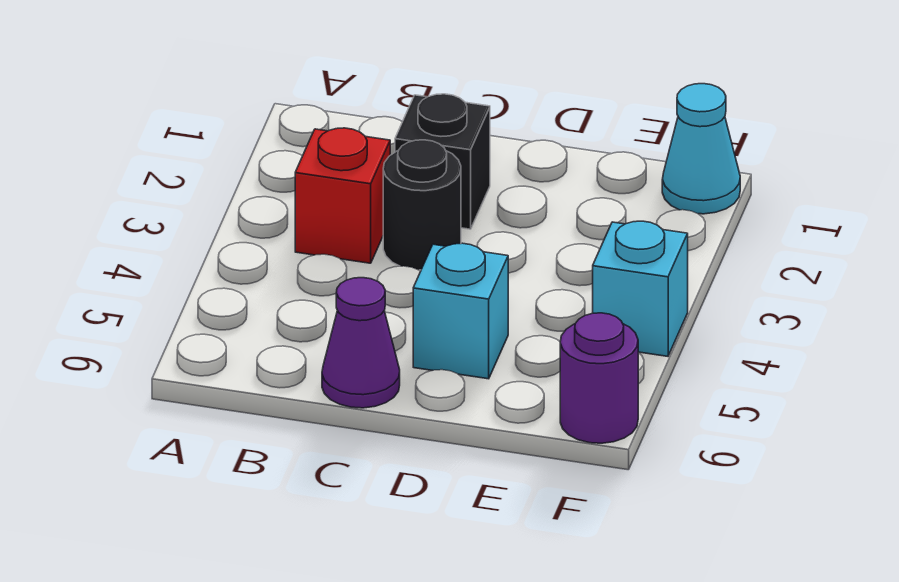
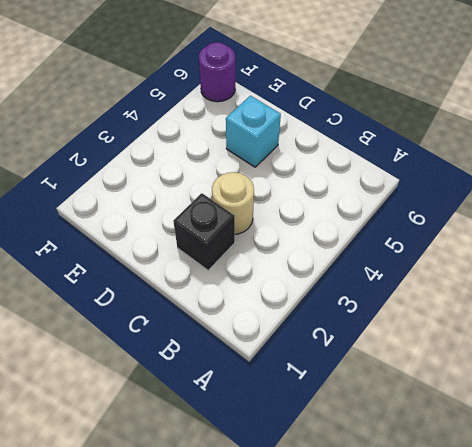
tan 1x1 round brick [212,172,254,234] -> black 1x1 round brick [383,140,461,270]
none -> red 1x1 brick [295,128,390,263]
none -> purple 1x1 cone [322,278,400,408]

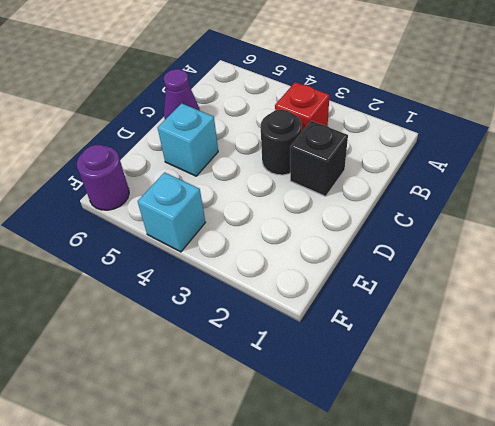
none -> cyan 1x1 cone [662,84,740,214]

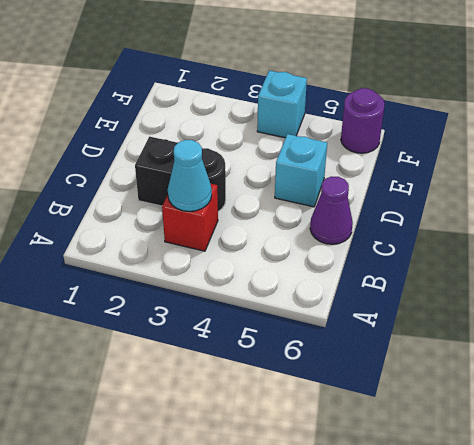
cyan 1x1 cone [168,140,212,212] -> cyan 1x1 cone moved to [662,84,740,214]

